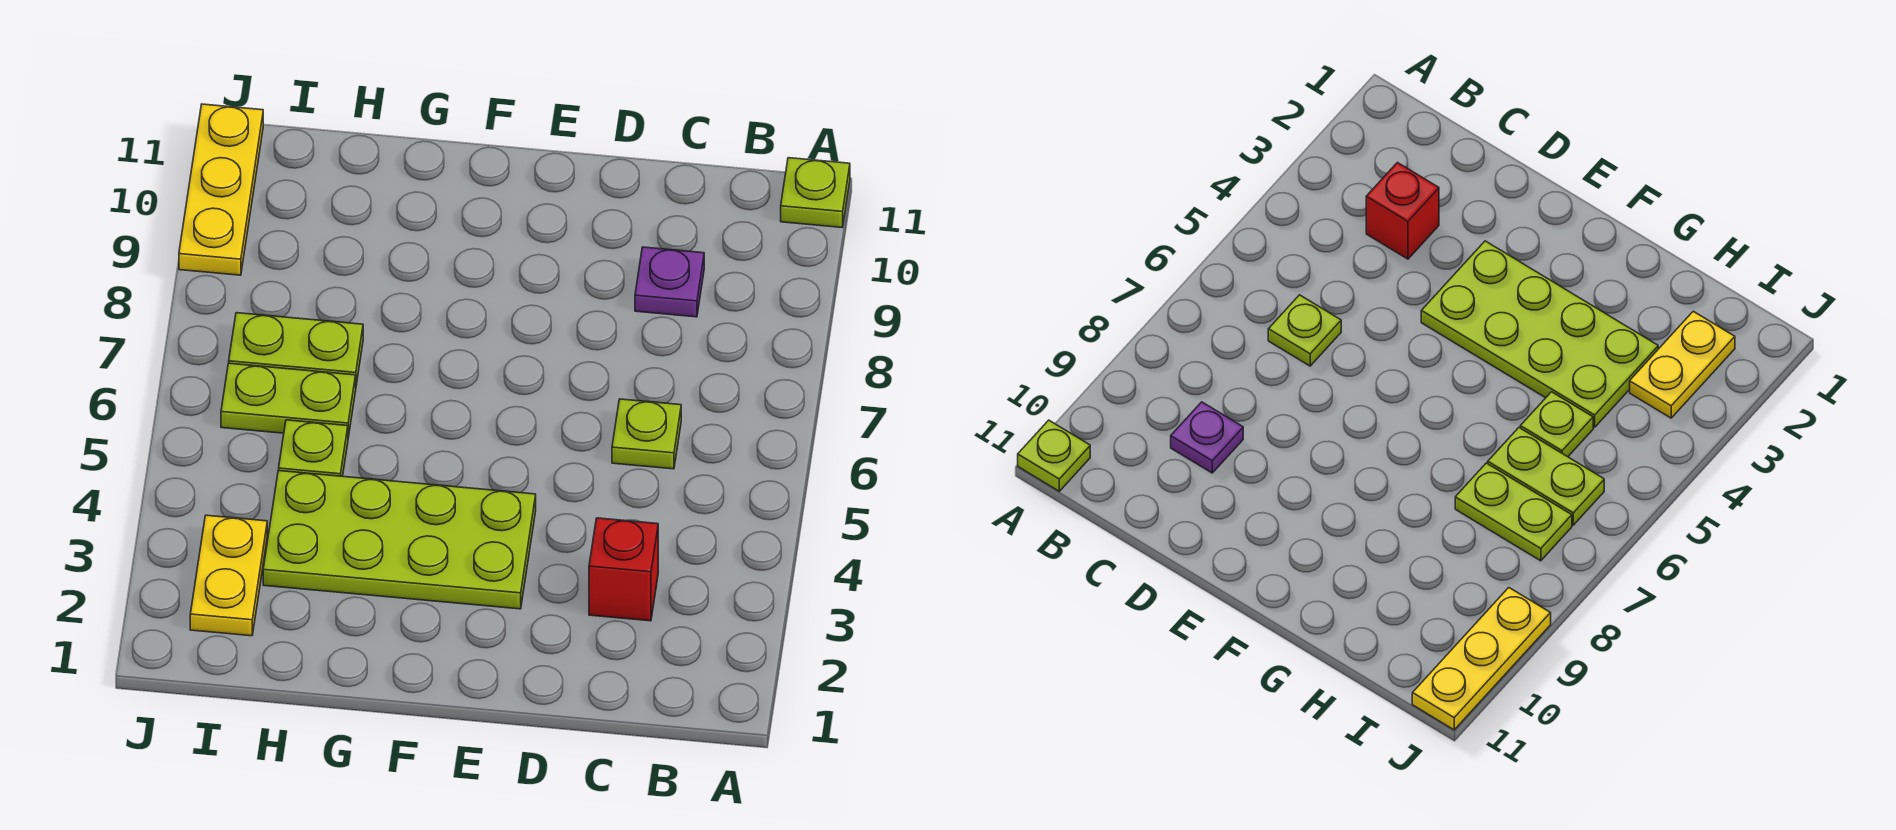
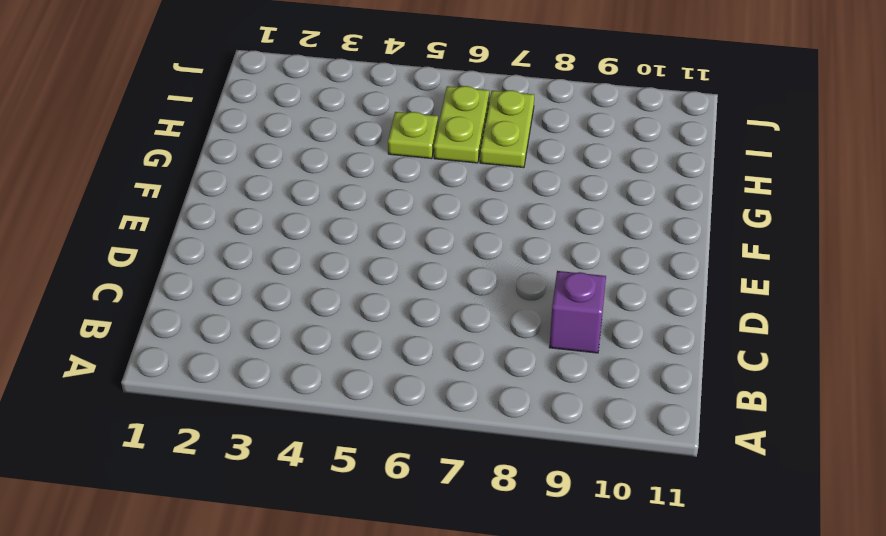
purple 1x1 brick [549,271,606,353] -> purple 1x1 plate [635,247,704,317]
none -> lime 1x1 plate [781,158,850,227]
none -> red 1x1 brick [589,518,658,621]

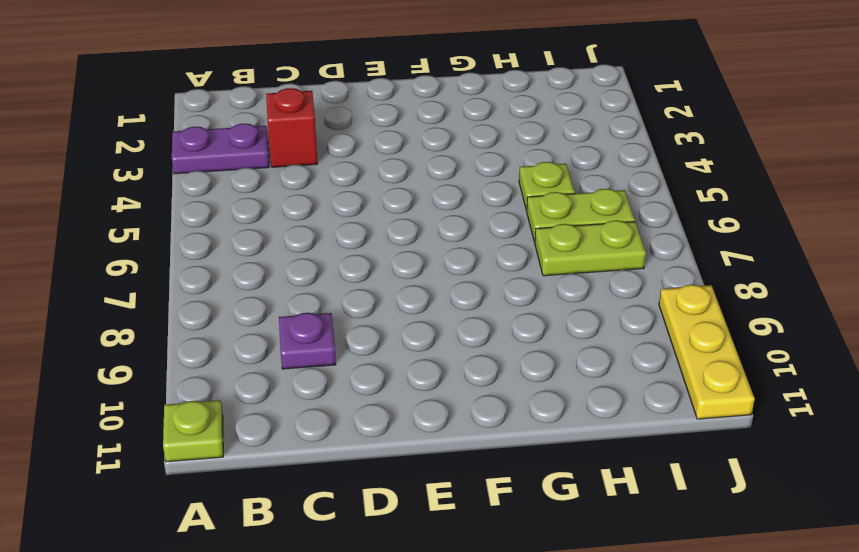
purple 1x2 plate [172,124,269,174] -> none
none -> lime 1x1 plate [612,399,681,469]
none -> lime 2x4 plate [263,471,536,609]

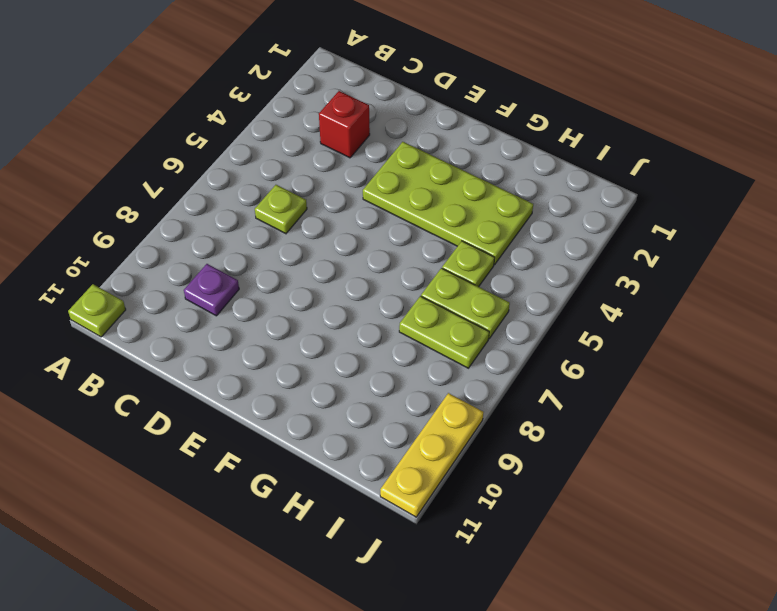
none -> yellow 1x2 plate [190,515,267,636]

